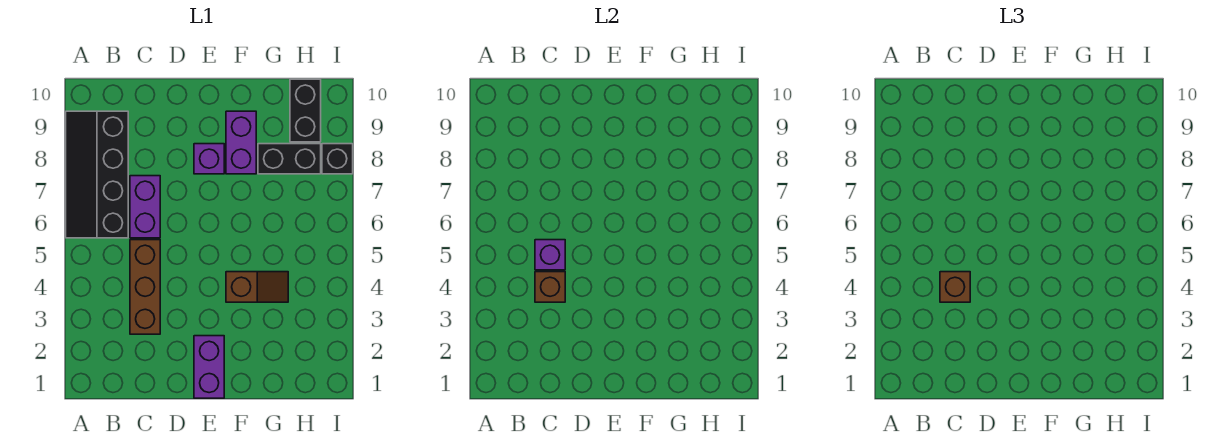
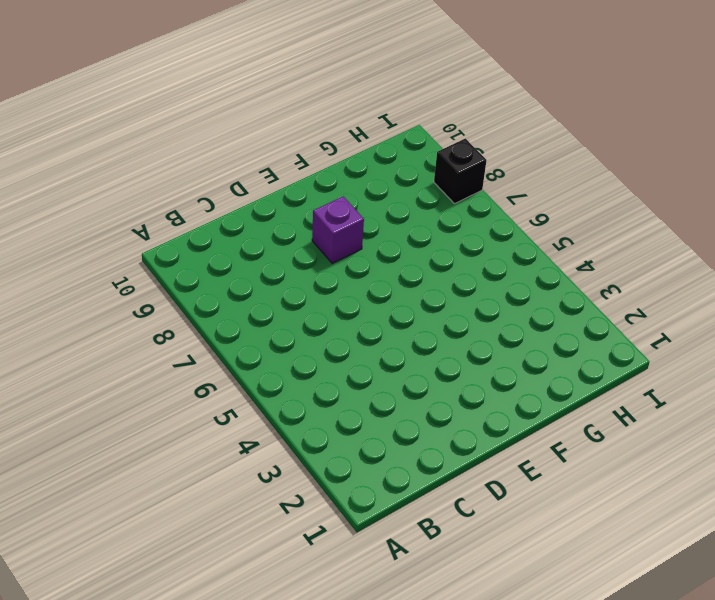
none -> black 2x4 slope [66,111,128,238]
none -> brown 1x3 brick [130,240,160,334]
none -> purple 1x2 brick [130,176,160,238]

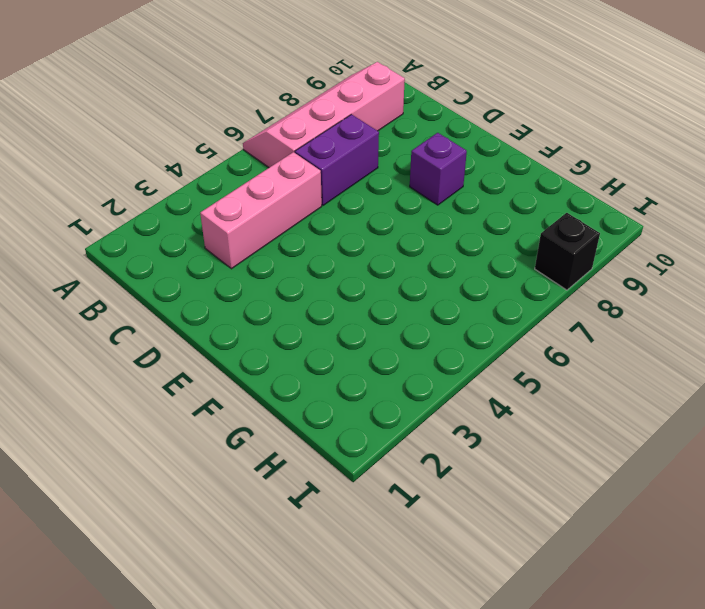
pink 2x4 slope [243,62,405,167] -> black 2x4 slope [66,111,128,238]
pink 1x3 brick [200,152,322,269] -> brown 1x3 brick [130,240,160,334]
none -> purple 1x2 brick [194,336,224,398]
none -> brown 1x2 slope [226,272,288,302]
none -> purple 1x2 brick [226,111,256,174]

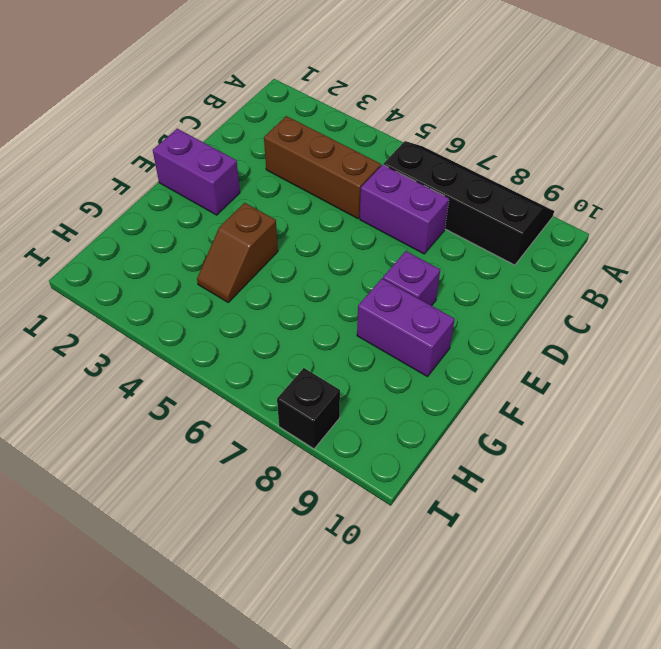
none -> black 1x2 brick [258,144,321,174]
none -> black 1x2 brick [290,79,321,142]
none -> brown 1x1 brick [535,272,565,302]

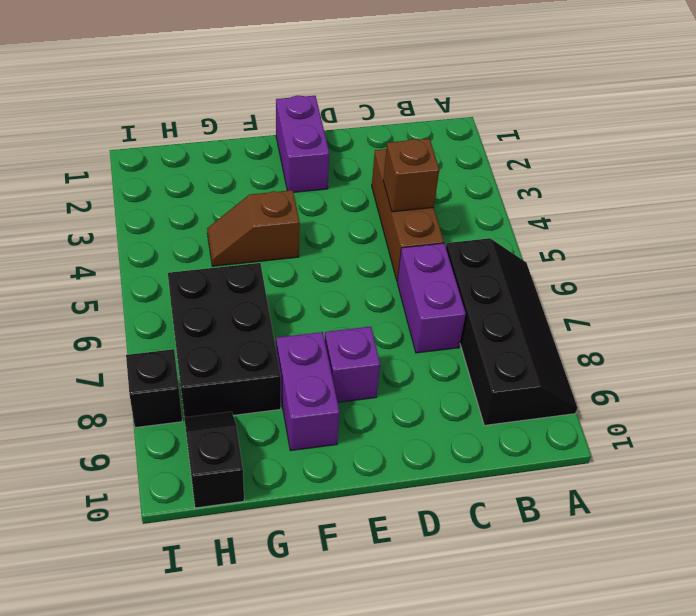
black 2x3 brick [168,263,281,417] -> black 1x2 brick [258,144,321,174]
black 1x2 slope [184,412,244,508] -> black 1x2 brick [290,79,321,142]
none -> purple 1x1 brick [535,240,565,270]
none -> brown 1x1 brick [940,272,970,302]

